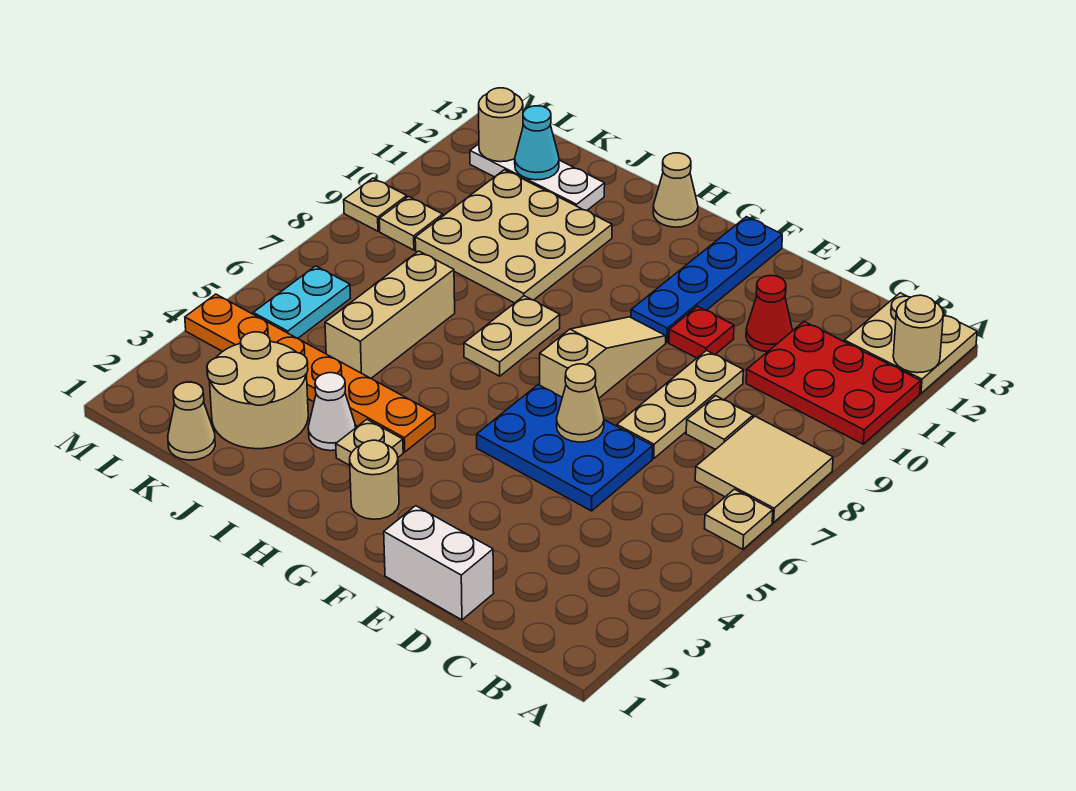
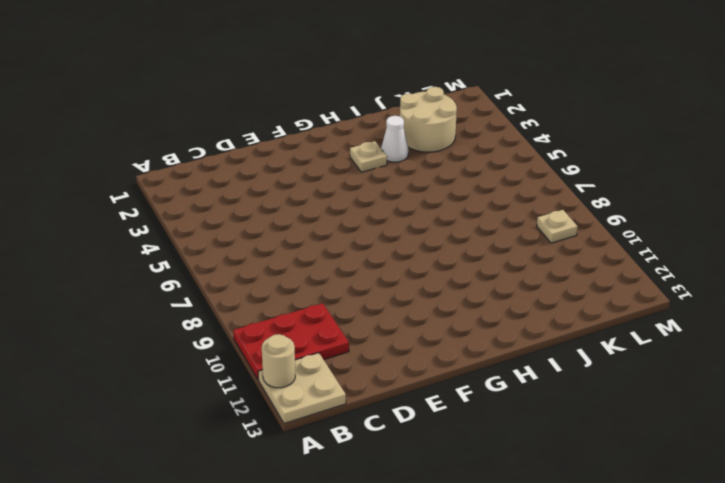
none -> tan 1x1 plate [705,489,773,549]
none -> tan 2x2 tile [695,416,833,523]
none -> tan 1x1 plate [686,396,753,450]
none -> white 1x2 brick [384,506,494,620]

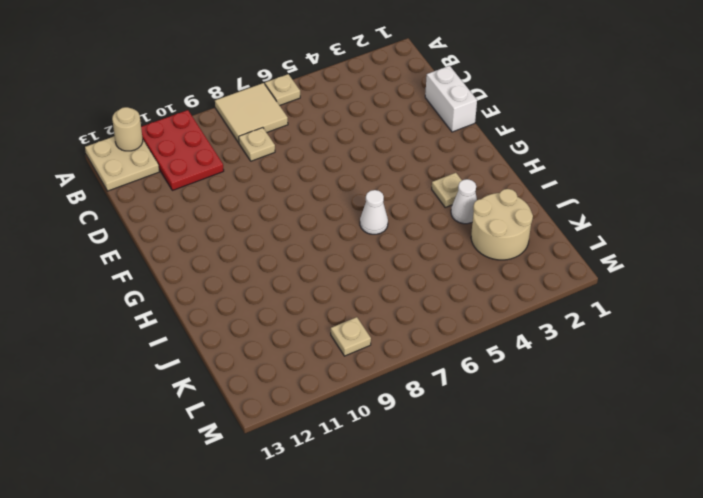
white 1x1 cone [360,190,388,234] -> none
none -> blue 2x3 plate [477,385,653,511]
none -> tan 1x3 plate [617,351,743,459]
none -> red 1x1 cone [746,276,792,352]
none -> red 1x1 plate [669,306,734,358]

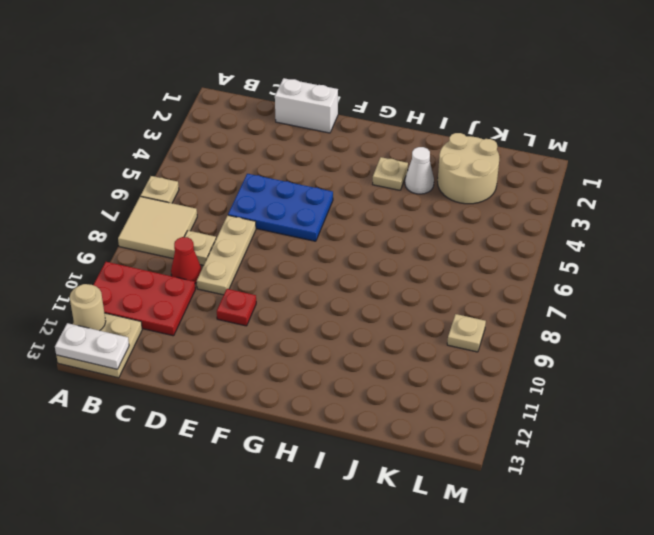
white 1x2 plate [55,323,129,369] -> none
red 1x1 cone [171,237,201,283] -> red 1x1 cone moved to [746,276,792,352]
none -> tan 1x3 slope [540,317,666,398]
none -> blue 1x4 plate [631,217,782,342]
none -> tan 1x1 round brick [350,440,399,519]
none -> orange 1x6 plate [185,294,435,452]

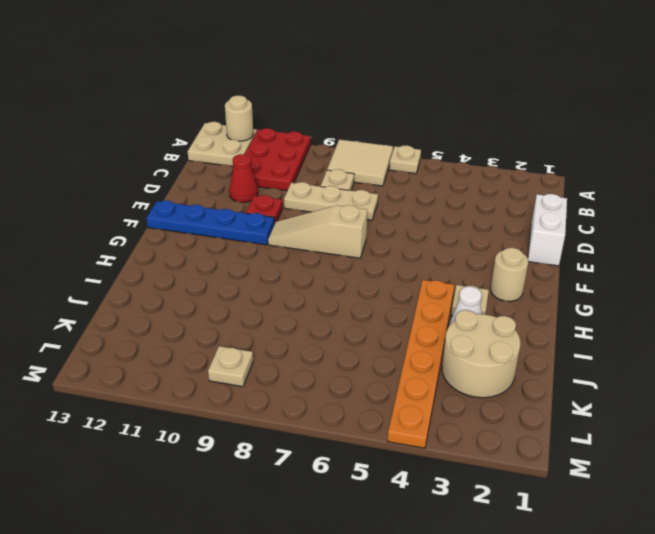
none -> blue 2x3 plate [477,385,653,511]
none -> tan 1x2 plate [464,296,560,376]
none -> tan 1x1 cone [653,153,698,227]
none -> tan 3x3 plate [415,170,612,303]

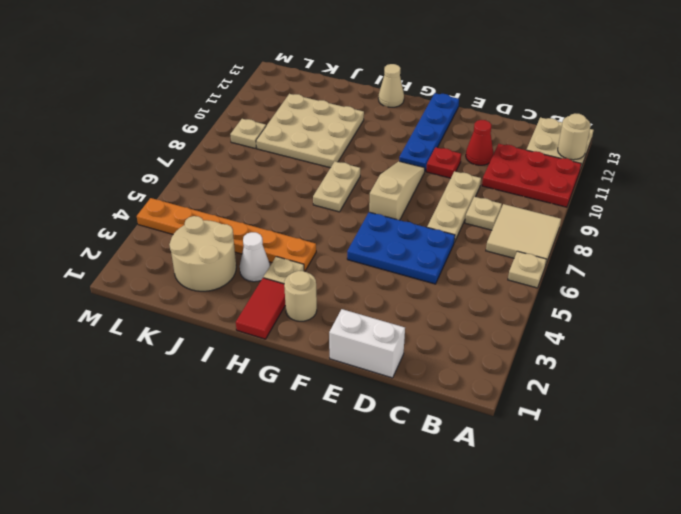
red 1x2 tile [236,278,285,339] -> none
none -> tan 1x3 brick [325,251,455,378]
none -> white 1x3 plate [470,144,605,210]
none -> tan 1x1 cone [168,382,215,460]
none -> cyan 1x2 plate [253,266,350,338]

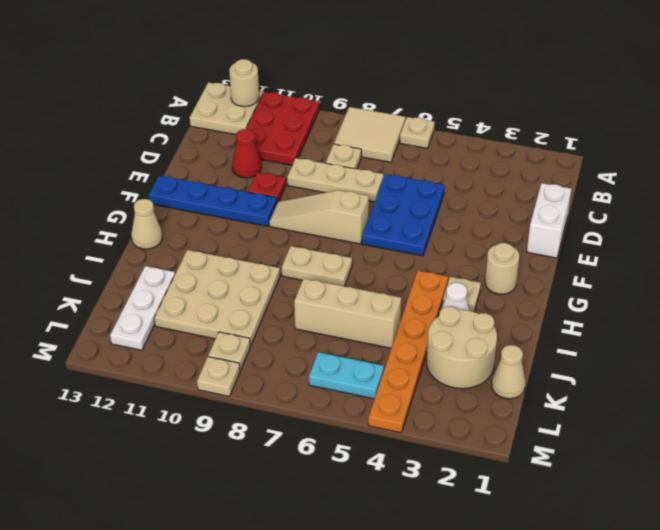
none -> tan 1x1 cone [556,364,604,442]
none -> cyan 1x1 cone [515,106,559,180]
none -> tan 1x1 round brick [479,88,523,162]

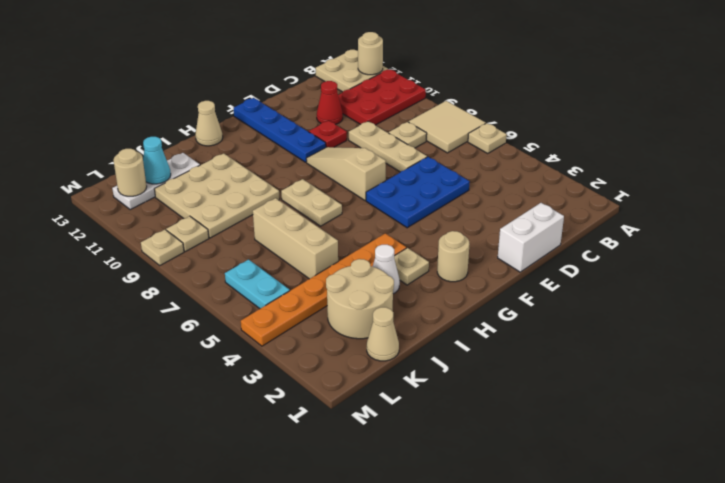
none -> tan 1x1 cone [556,364,604,442]

